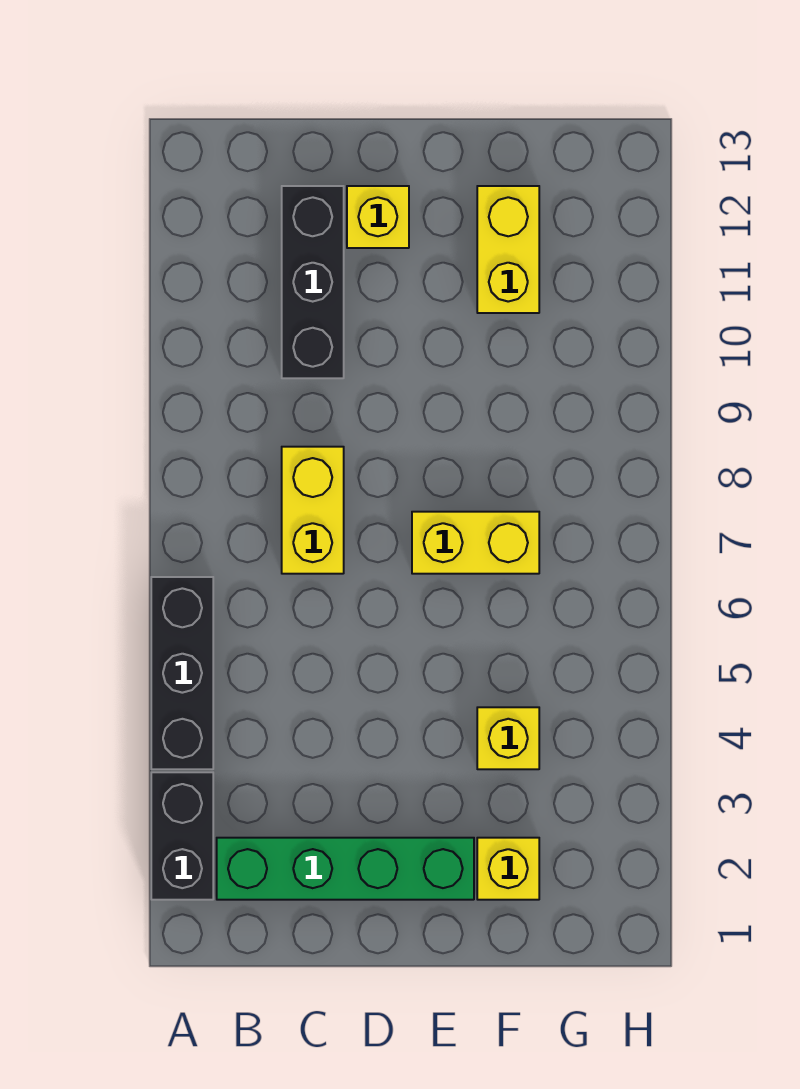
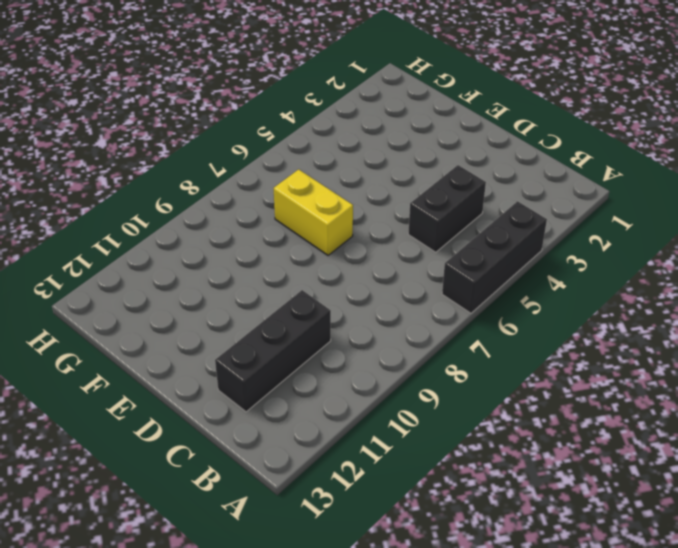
black 1x2 brick [408,165,486,252] -> black 1x2 brick moved to [151,772,213,900]
none -> green 1x4 brick [217,838,474,900]
none -> yellow 1x2 brick [282,447,344,574]

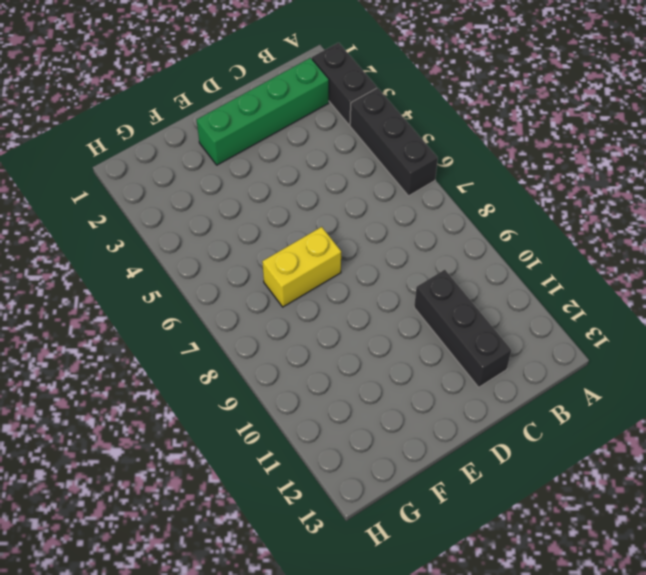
none -> yellow 1x2 brick [282,447,344,574]
none -> yellow 1x1 brick [347,186,409,248]

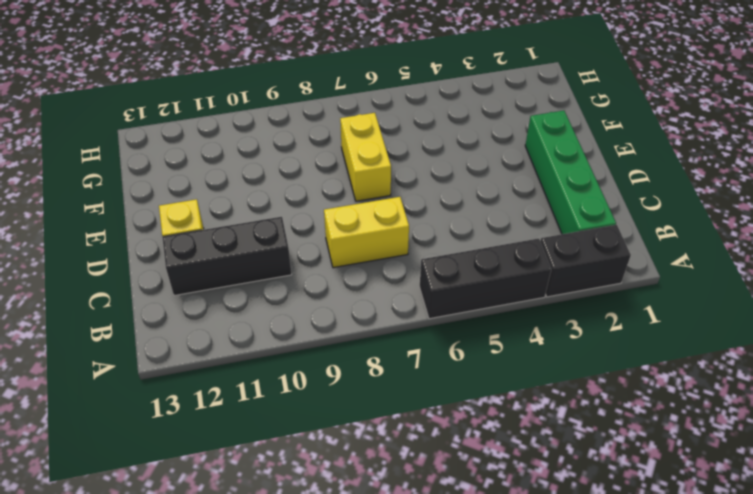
none -> yellow 1x1 brick [477,838,539,900]
none -> yellow 1x1 brick [477,707,539,769]

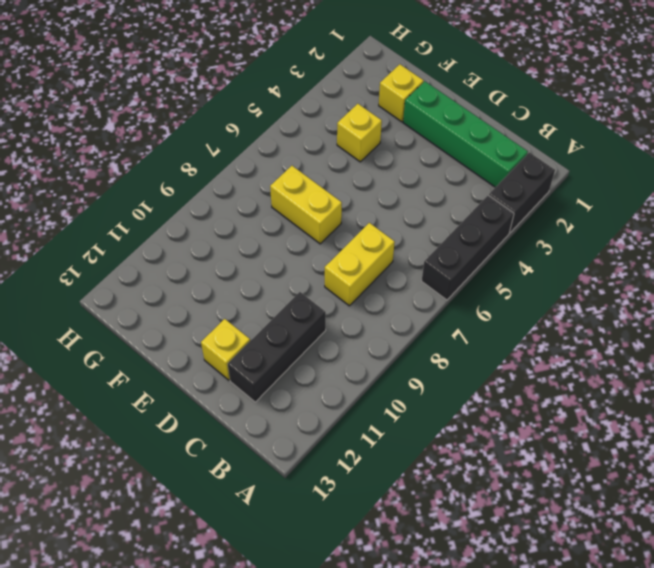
none -> yellow 1x2 brick [477,186,539,313]

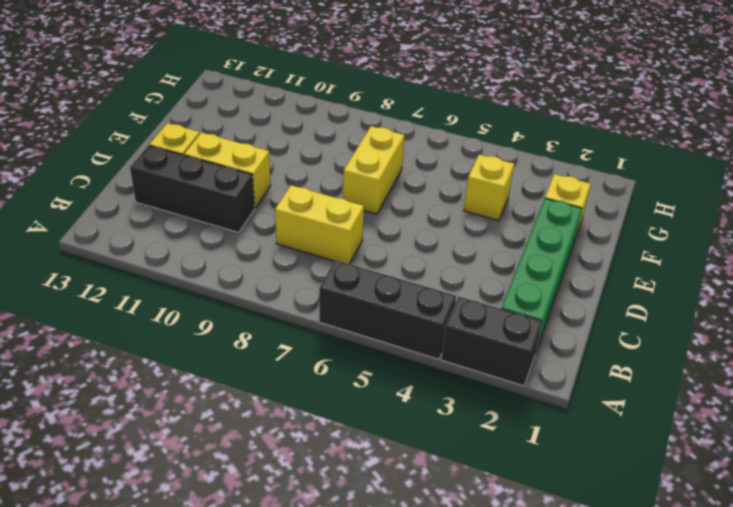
yellow 1x2 brick [184,132,271,208] -> yellow 1x2 brick moved to [477,186,539,313]

